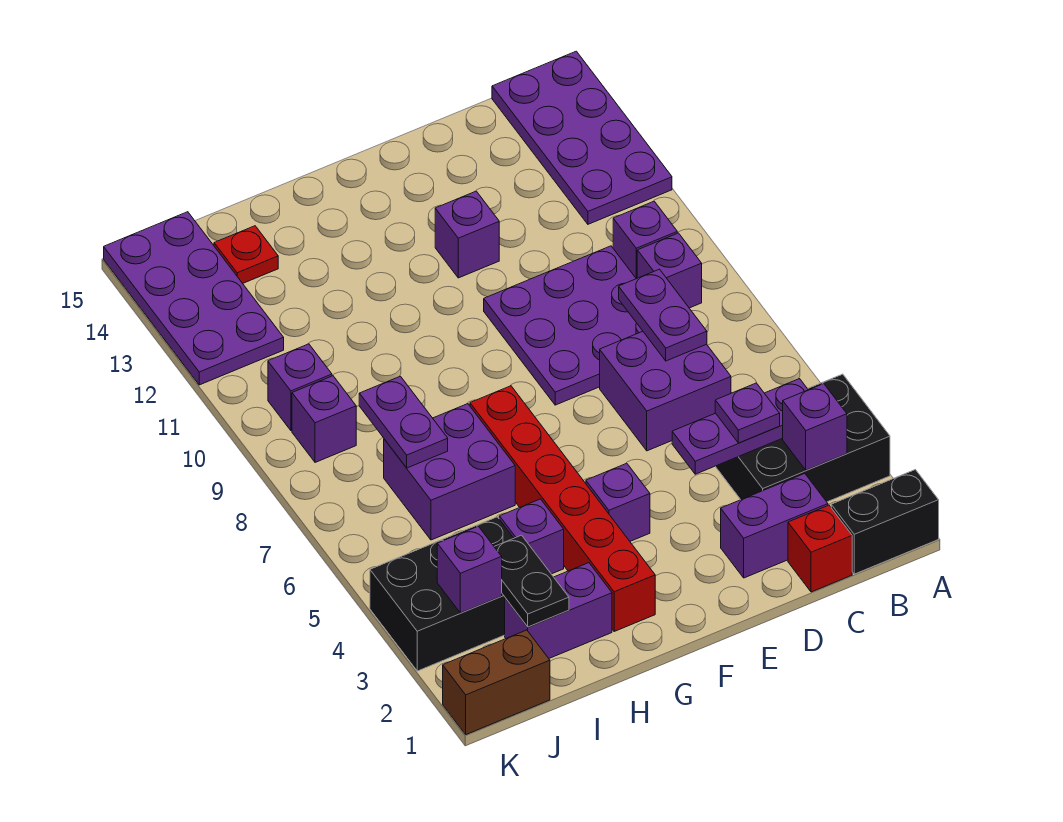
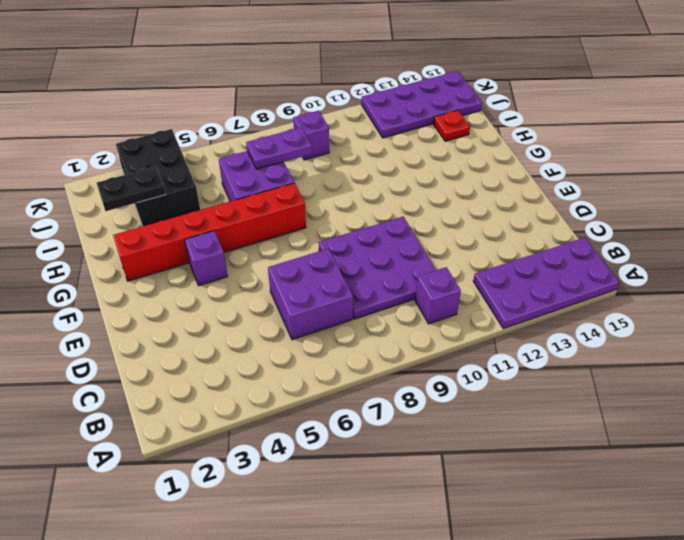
none -> black 1x2 brick [831,470,939,574]
none -> black 2x3 brick [715,374,890,502]
none -> purple 1x1 brick [637,233,702,308]

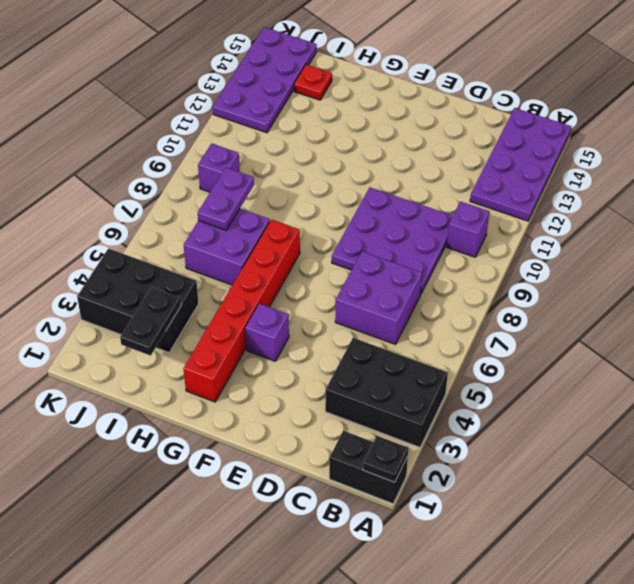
black 1x1 plate [363,436,409,482] -> none
none -> purple 1x1 brick [637,233,702,308]
none -> red 1x1 brick [788,505,852,592]
none -> purple 1x2 brick [721,474,828,578]

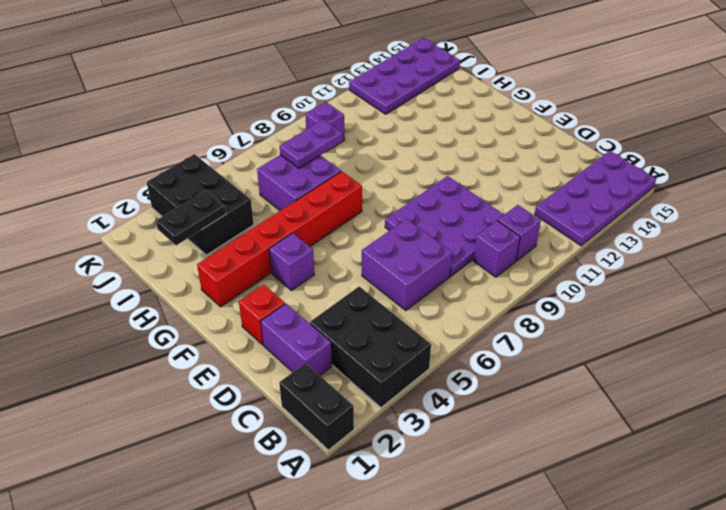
red 1x1 brick [239,285,285,345] -> red 1x1 brick moved to [788,505,852,592]
none -> purple 1x1 brick [435,191,499,278]
none -> purple 1x2 brick [505,563,612,658]
none -> purple 1x1 brick [499,499,564,574]

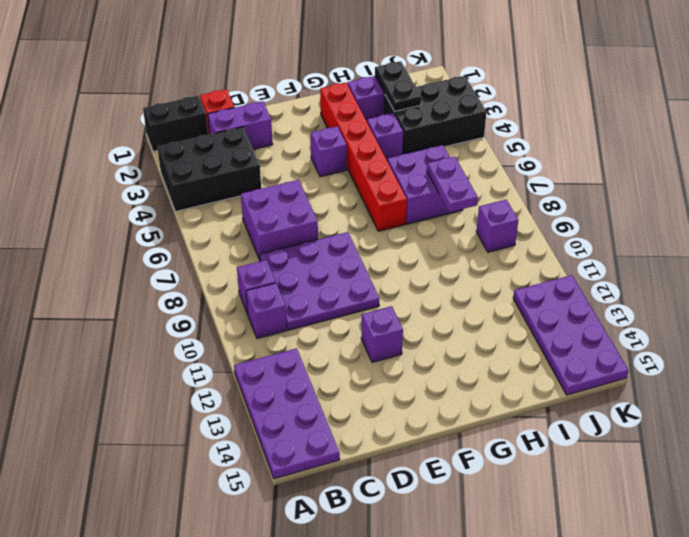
none -> red 1x1 plate [214,226,278,283]
none -> brown 1x2 brick [443,630,550,734]
none -> purple 1x1 brick [268,344,332,431]

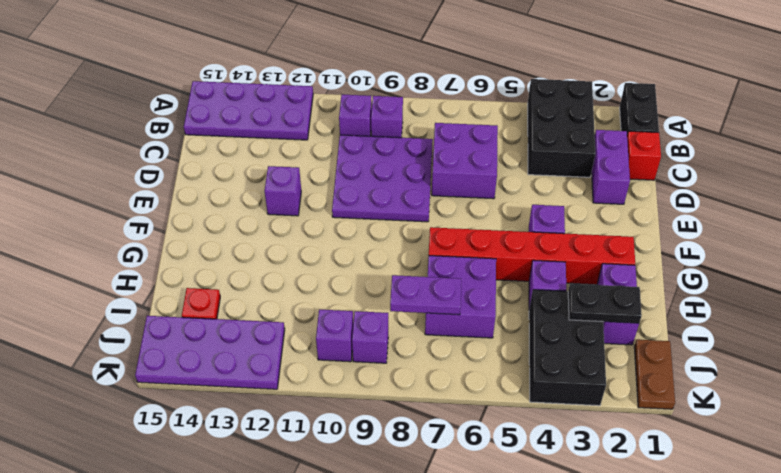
brown 1x2 plate [634,340,675,409] -> brown 1x2 brick [443,630,550,734]
none -> purple 1x1 brick [783,384,847,470]
none -> purple 1x3 plate [672,379,808,474]
none -> purple 1x2 plate [619,269,707,361]

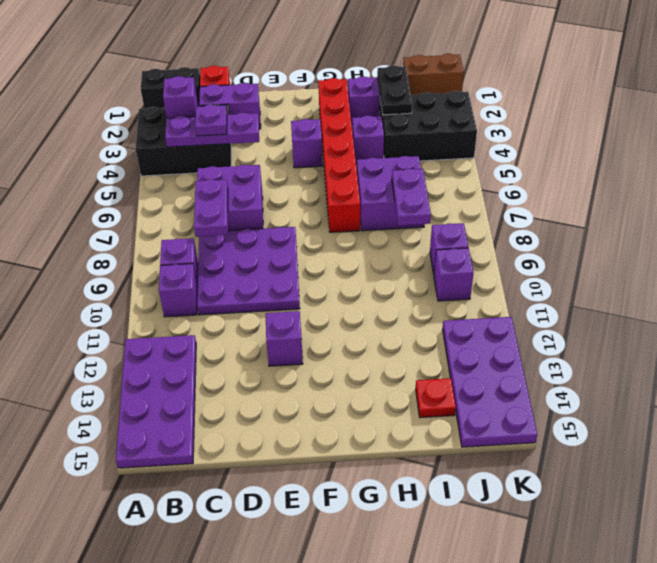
none -> purple 1x1 brick [437,526,502,613]

